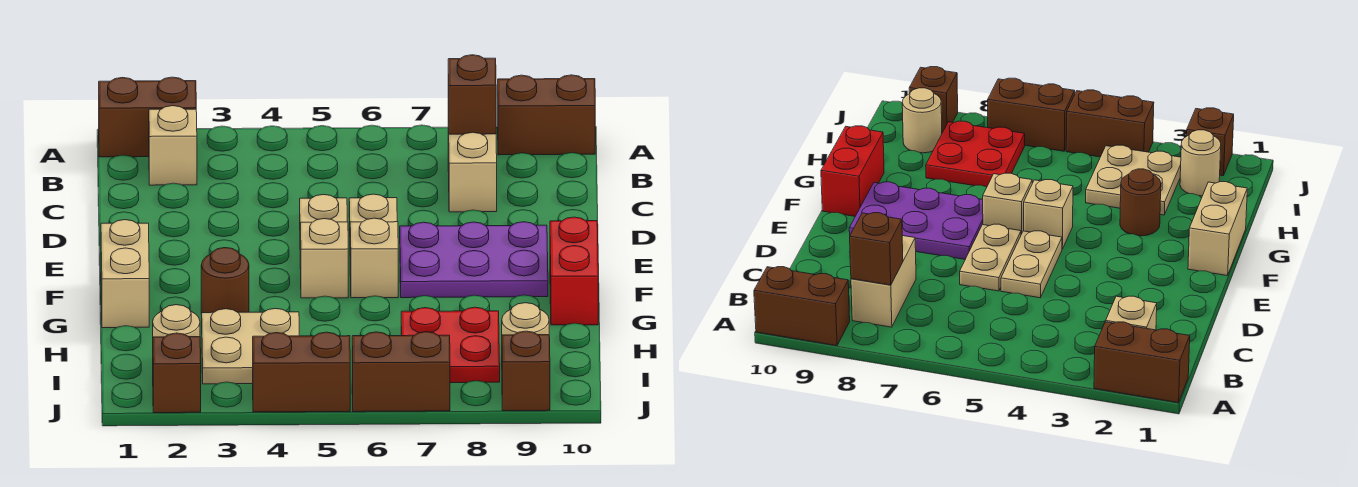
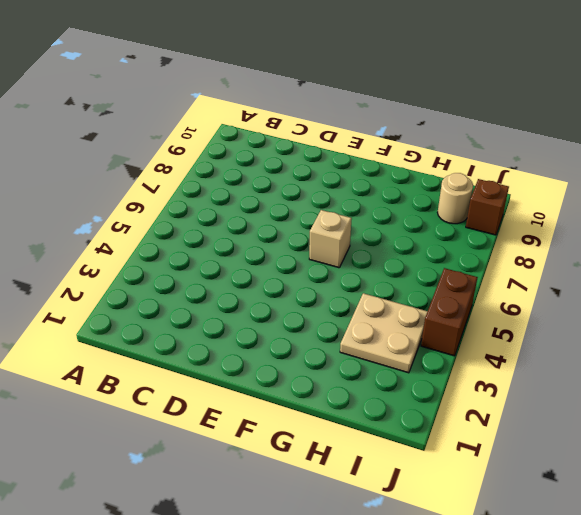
none -> brown 1x2 brick [99,77,196,157]
none -> brown 1x2 brick [498,75,595,155]
none -> tan 1x1 brick [149,106,197,185]

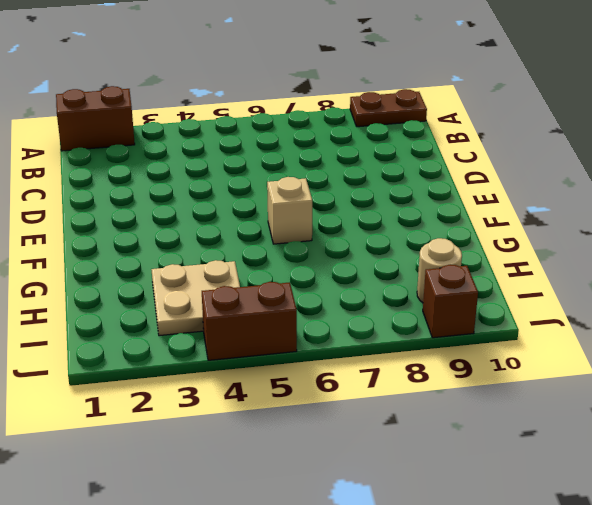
brown 1x2 plate [350,89,427,127] -> brown 1x2 brick [498,75,595,155]
none -> tan 1x1 brick [149,106,197,185]
none -> tan 1x2 brick [448,124,497,212]
none -> tan 1x2 plate [300,194,347,269]

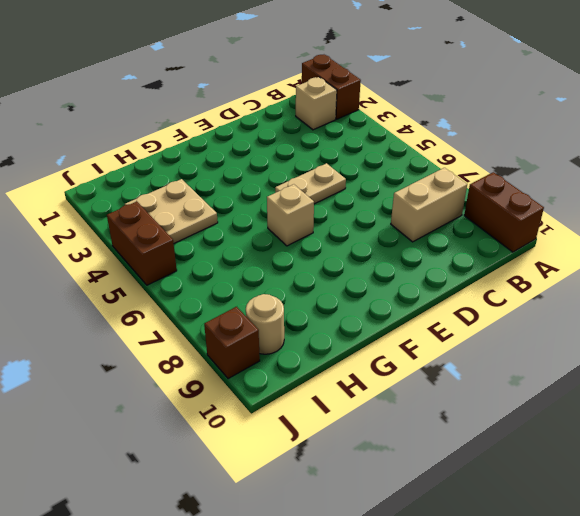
none -> tan 1x2 plate [349,194,397,222]
none -> purple 2x3 plate [400,222,548,298]
none -> tan 1x2 brick [101,220,149,328]

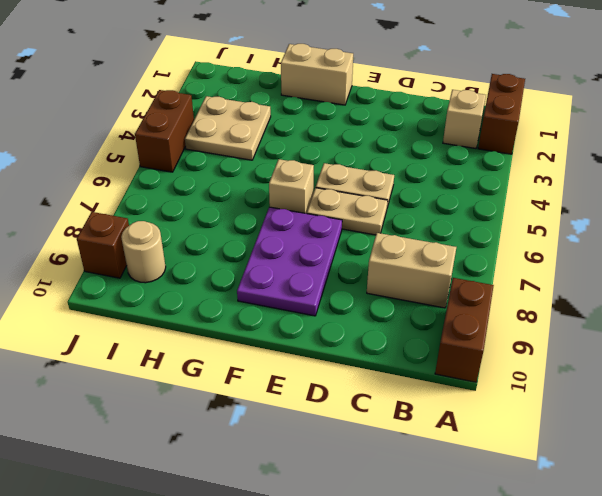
none -> tan 1x1 brick [300,219,348,298]
none -> red 1x2 brick [550,217,598,325]
none -> brown 1x1 round brick [201,248,249,313]

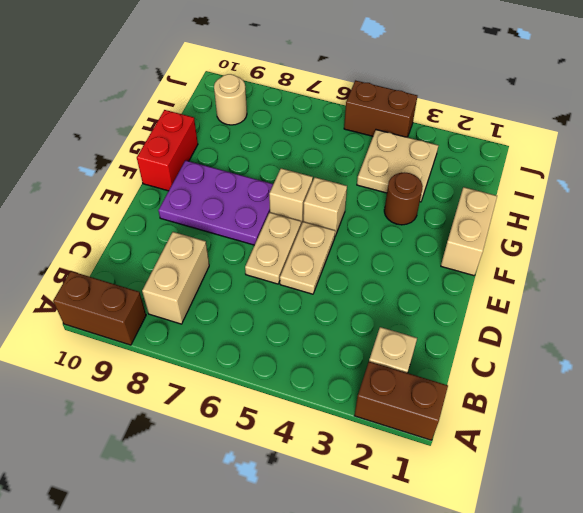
none -> red 2x2 plate [401,307,500,383]
none -> tan 1x1 round brick [153,305,200,337]
none -> brown 1x1 brick [153,333,201,413]

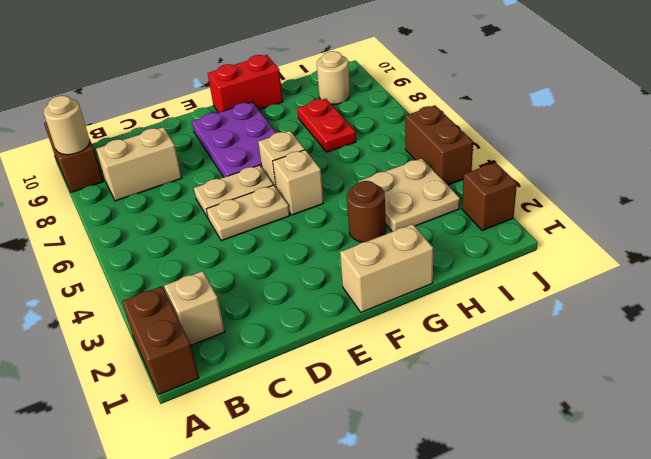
tan 1x1 round brick [44,96,90,155] -> tan 1x1 round brick moved to [153,305,200,337]
red 1x2 plate [297,99,356,152] -> red 2x2 plate [401,307,500,383]
none -> brown 1x2 brick [352,332,450,412]
none -> brown 1x1 brick [502,331,550,411]
none -> brown 1x1 brick [448,55,496,134]

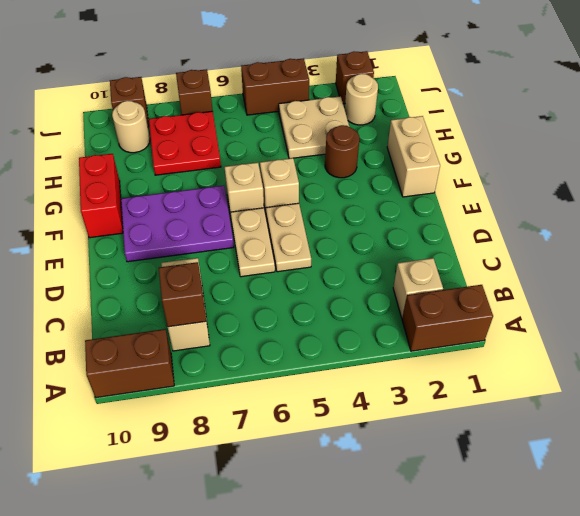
brown 1x1 brick [176,69,213,115] -> brown 1x2 brick [352,332,450,412]

